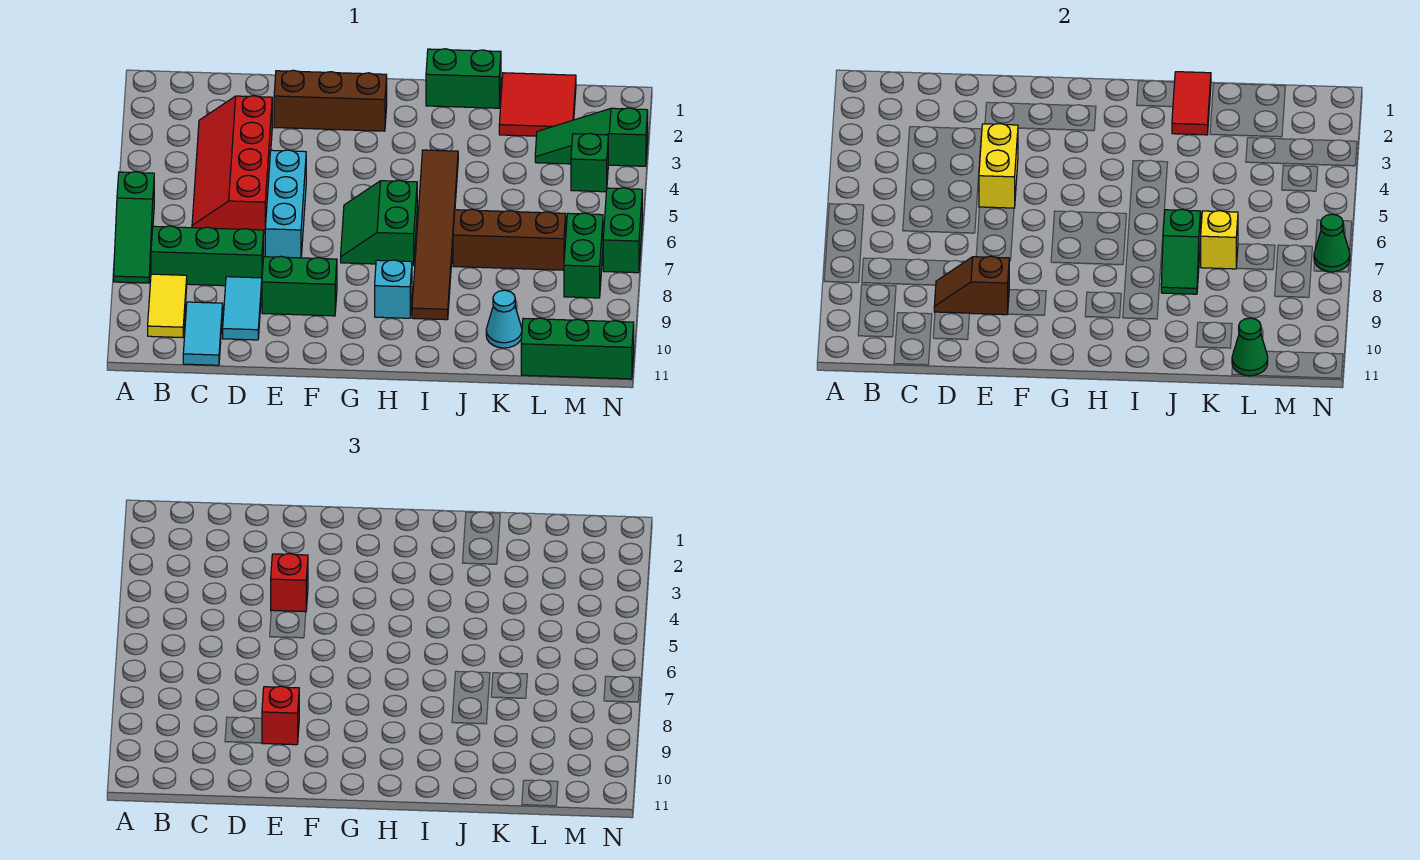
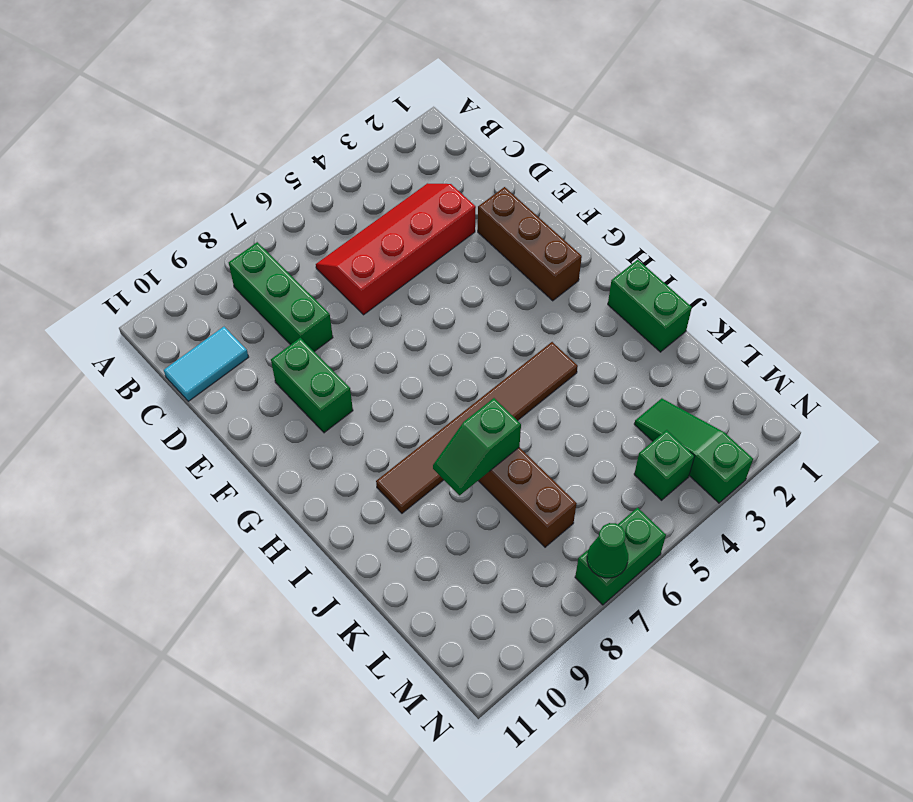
none -> green 1x3 slope [114,172,154,283]
none -> yellow 1x2 tile [148,274,187,338]
none -> cyan 1x2 tile [223,277,262,340]
none -> cyan 1x3 brick [265,150,306,258]

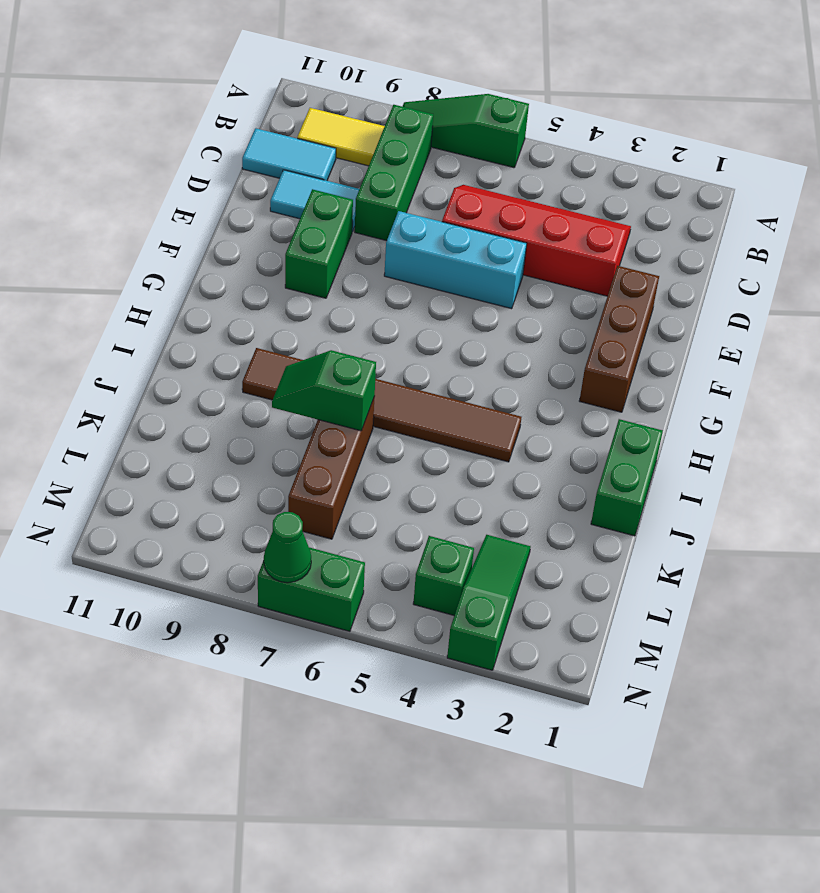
none -> green 2x2 slope [341,180,417,265]
none -> cyan 1x1 brick [375,260,412,318]
none -> red 2x2 tile [499,73,576,136]
none -> cyan 1x1 cone [486,290,522,348]

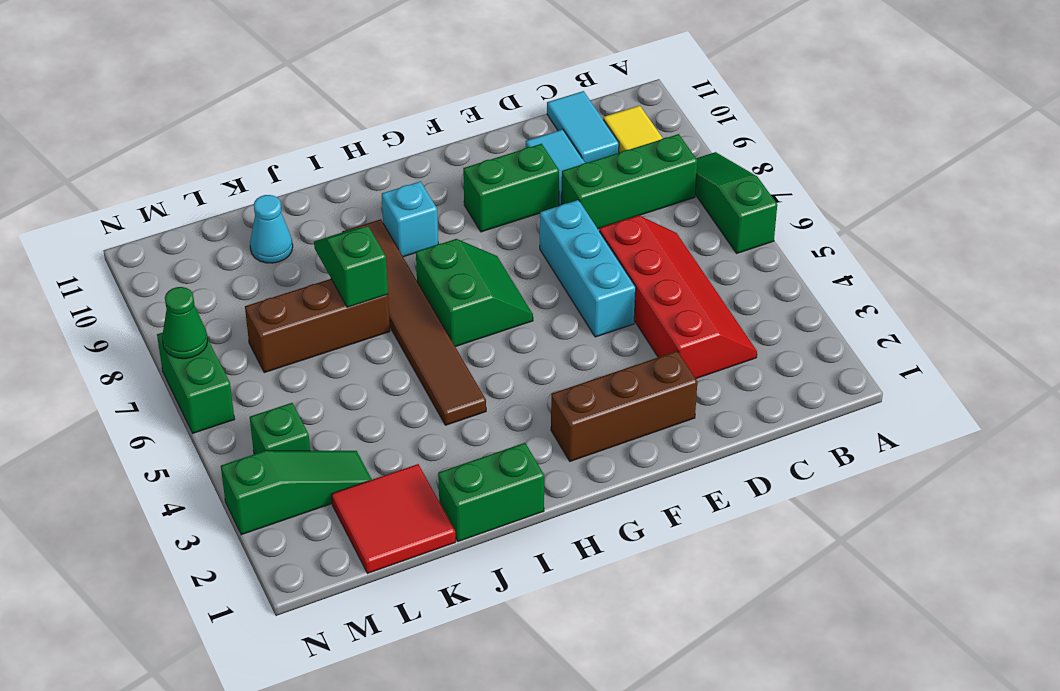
none -> green 1x3 brick [521,318,634,379]
none -> green 1x2 brick [564,213,603,298]
none -> brown 1x2 slope [934,256,1009,315]
none -> yellow 1x2 brick [979,124,1018,208]

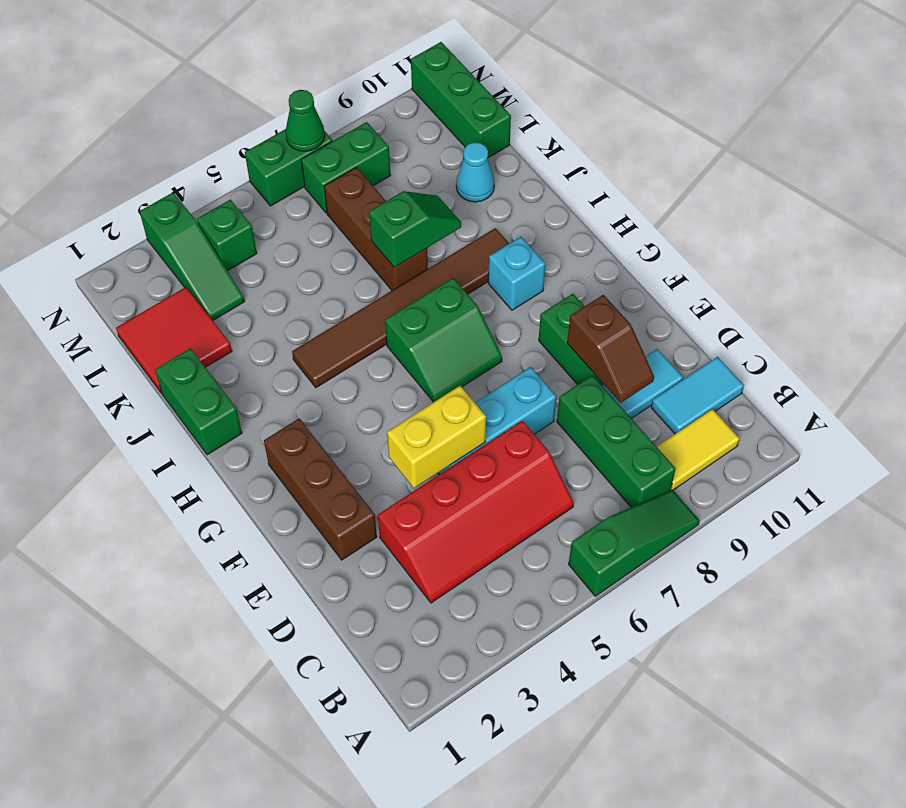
none -> red 1x2 tile [1172,72,1211,135]
none -> yellow 1x1 brick [1201,211,1238,269]
none -> green 1x1 cone [1232,318,1268,376]
none -> red 1x1 brick [271,554,308,612]

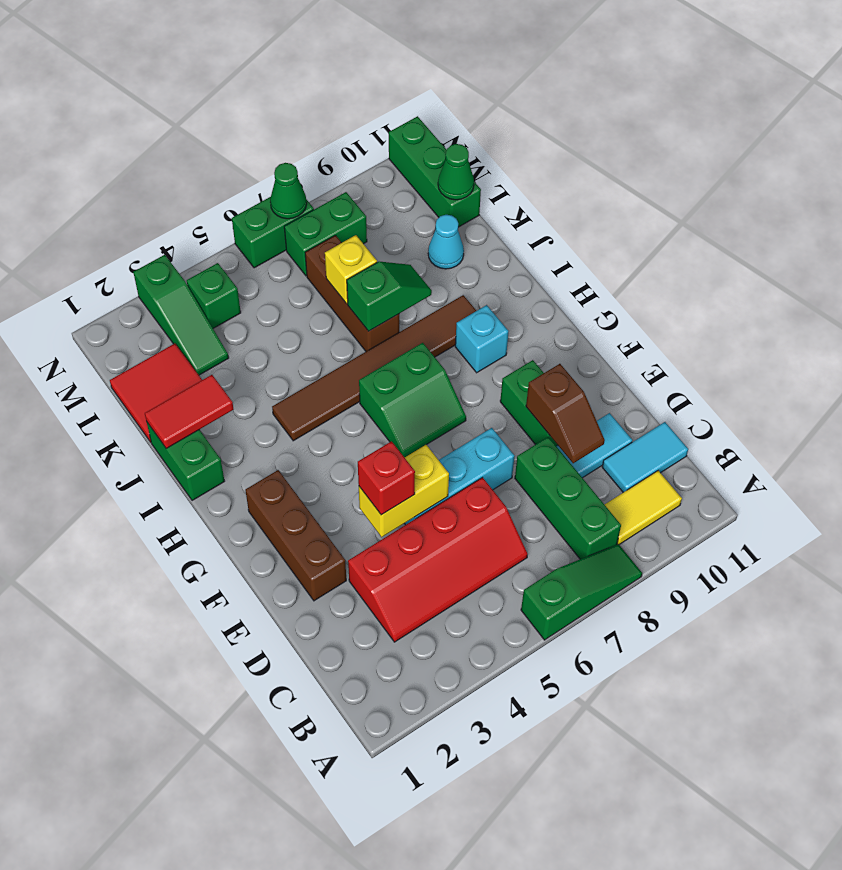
none -> red 1x1 brick [262,686,299,745]

